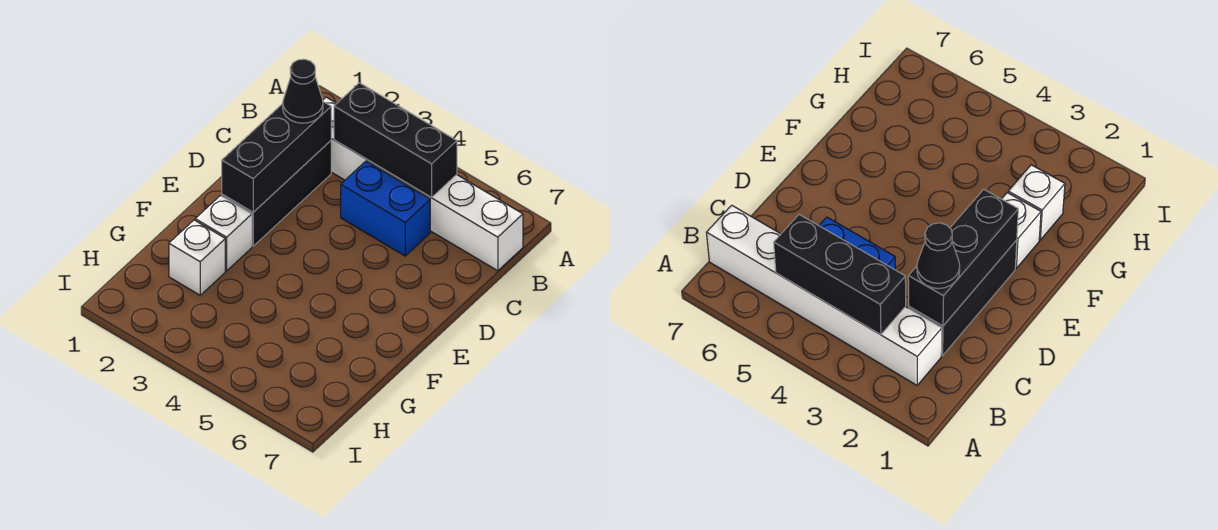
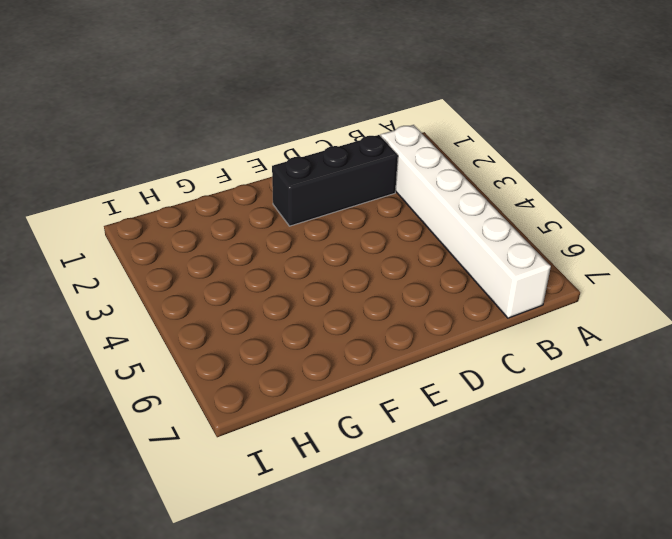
none -> blue 1x2 brick [341,161,430,256]
none -> white 1x1 brick [195,196,252,271]

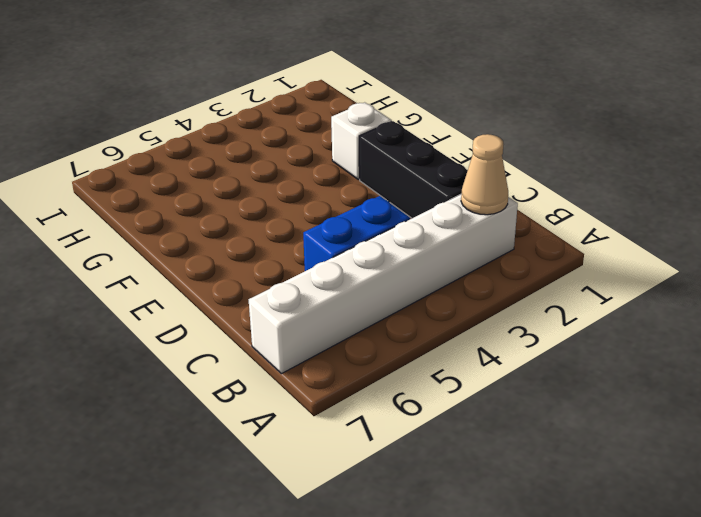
tan 1x1 cone [461,134,508,215] -> none
none -> white 1x1 brick [169,220,225,295]
none -> black 1x3 brick [334,83,457,198]

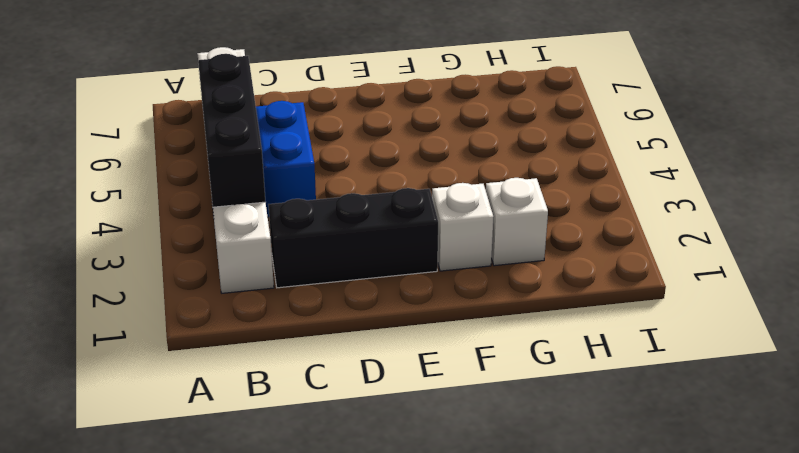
none -> black 1x3 brick [222,102,331,212]
none -> black 1x1 cone [283,59,323,123]

